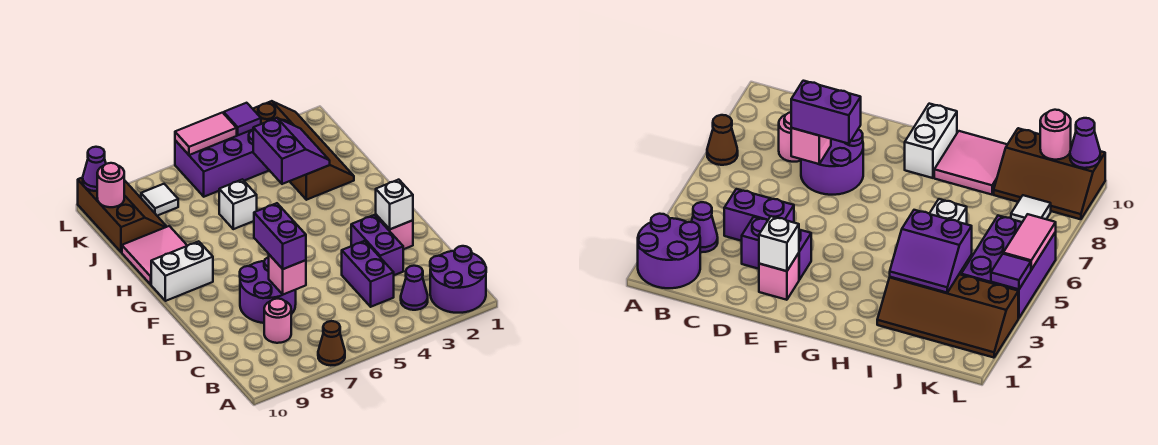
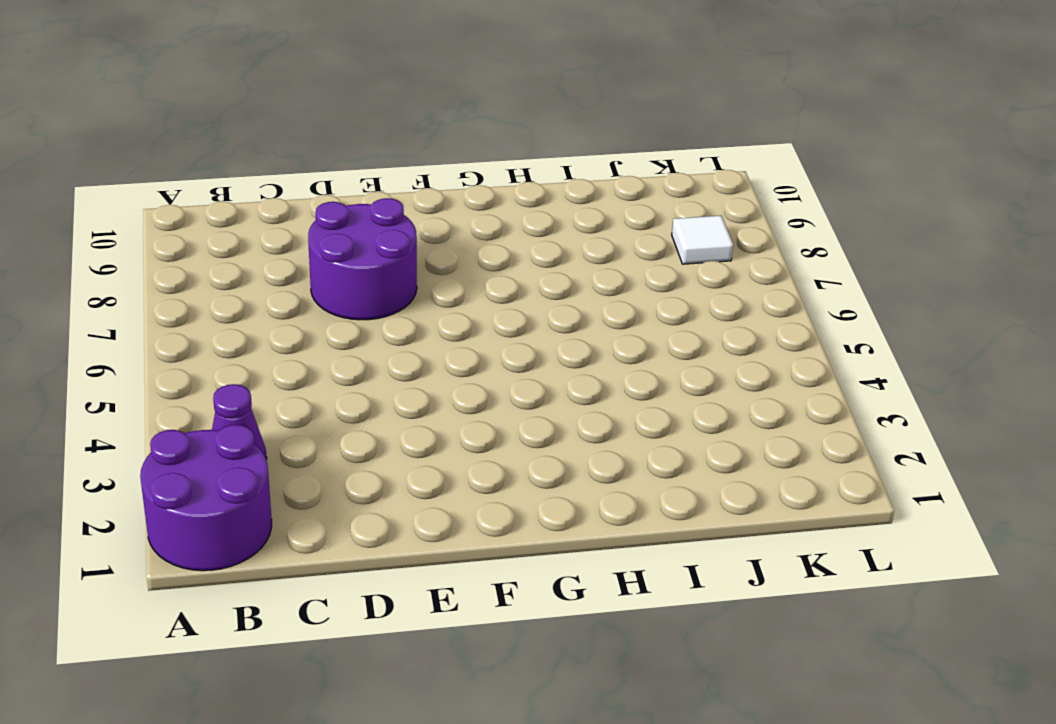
none -> brown 1x1 cone [318,321,345,365]
none -> purple 1x2 brick [342,241,394,307]
none -> pink 1x1 round brick [264,299,291,343]

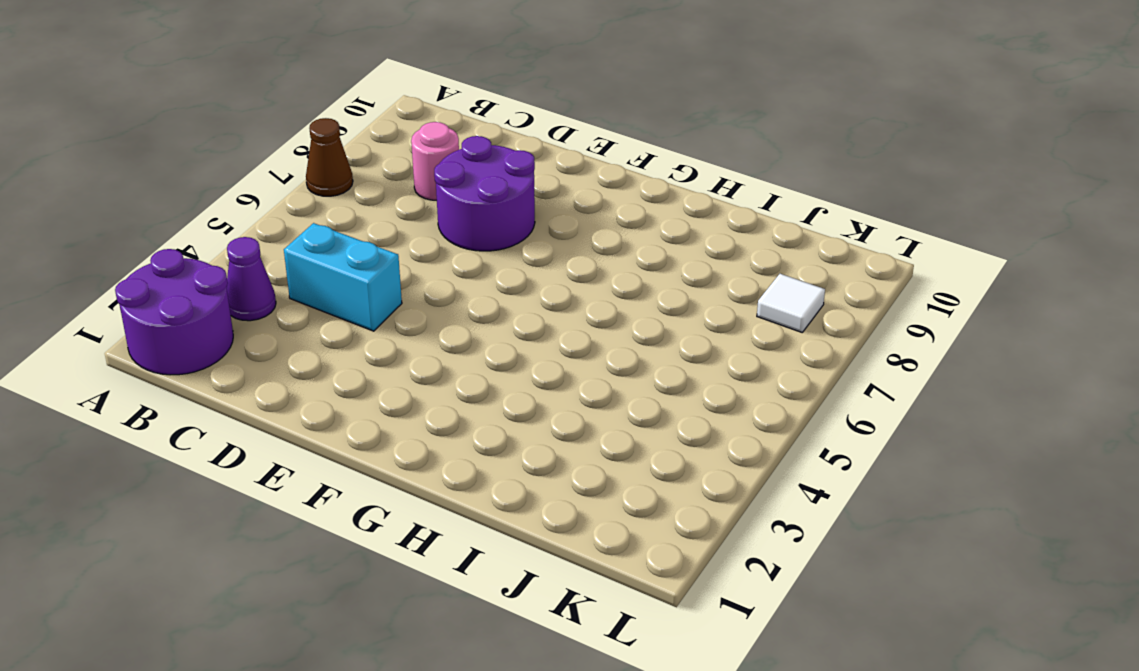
cyan 1x2 brick [284,223,402,331] -> purple 1x2 brick [342,241,394,307]
none -> purple 1x2 brick [351,215,403,275]
none -> pink 1x1 brick [376,215,413,249]
none -> white 1x2 brick [151,241,213,301]

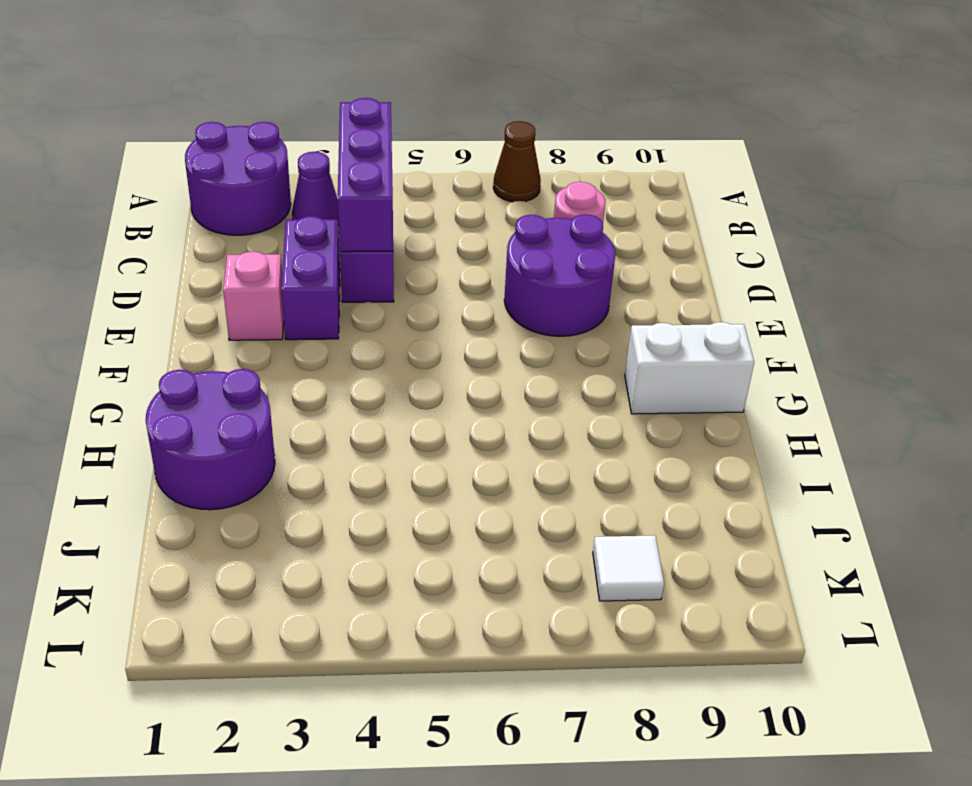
purple 1x3 brick [338,98,393,252] -> none
purple 2x2 round brick [146,369,275,510] -> brown 2x4 slope [253,101,354,200]
none -> pink 2x2 tile [122,226,187,285]
none -> white 1x1 brick [219,179,257,229]
none -> brown 2x3 slope [78,177,167,252]

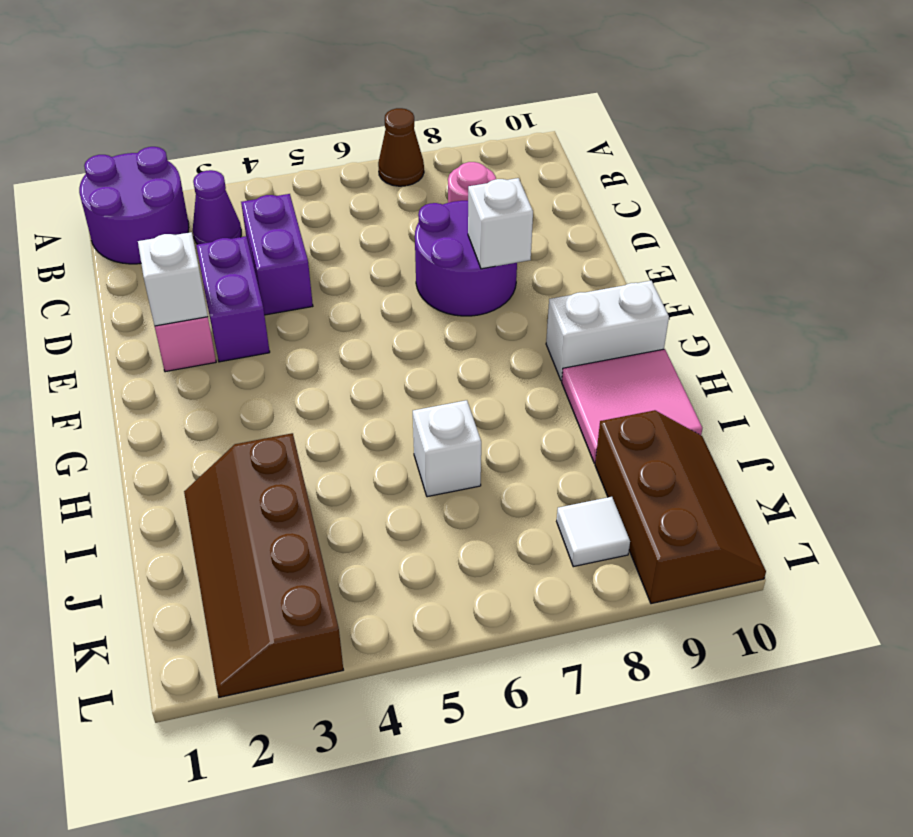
white 1x1 brick [468,178,533,269] -> none
brown 2x3 slope [595,410,766,604] -> brown 2x3 slope turned to [78,177,167,252]
none -> purple 2x3 brick [175,130,269,197]
none -> pink 1x1 brick [269,255,306,294]
none -> purple 2x2 slope [253,118,330,184]

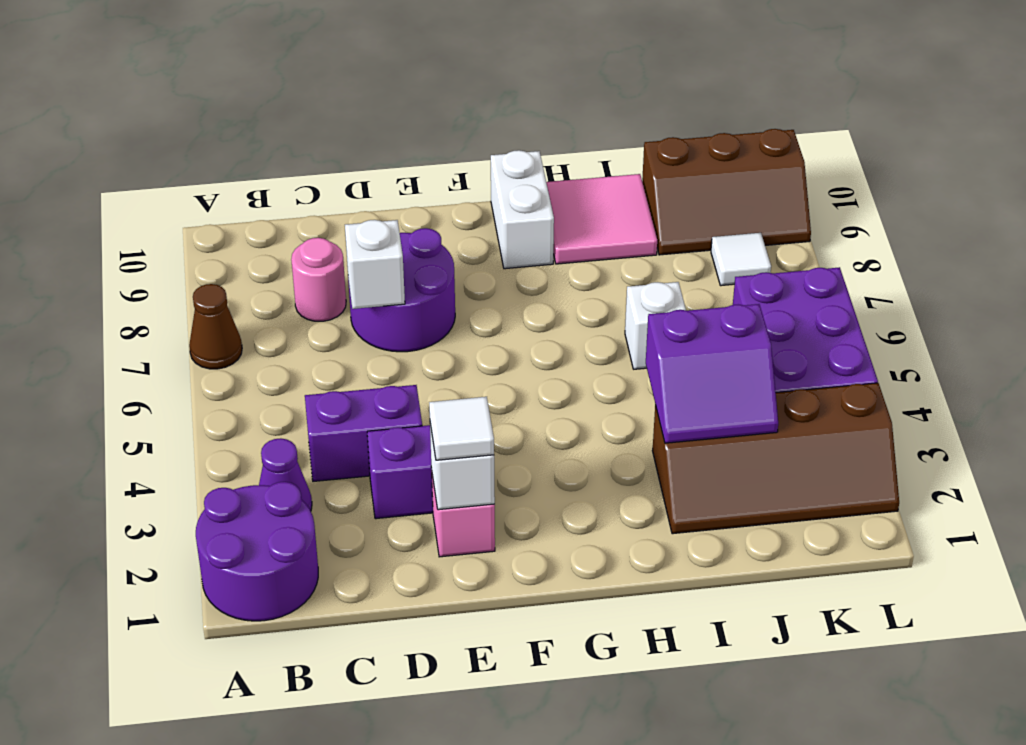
white 1x1 brick [345,220,405,309] -> pink 1x1 brick [269,255,306,294]
white 1x1 tile [429,397,494,460] -> none
none -> pink 1x1 round brick [97,163,124,207]
none -> purple 1x1 tile [224,103,261,135]
none -> pink 1x2 tile [175,113,237,155]

